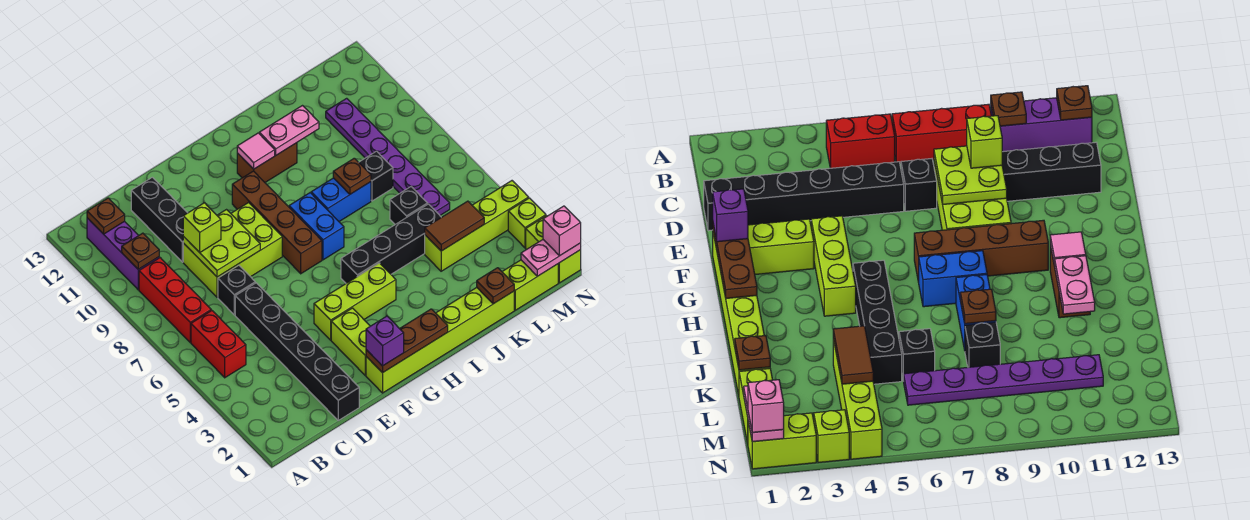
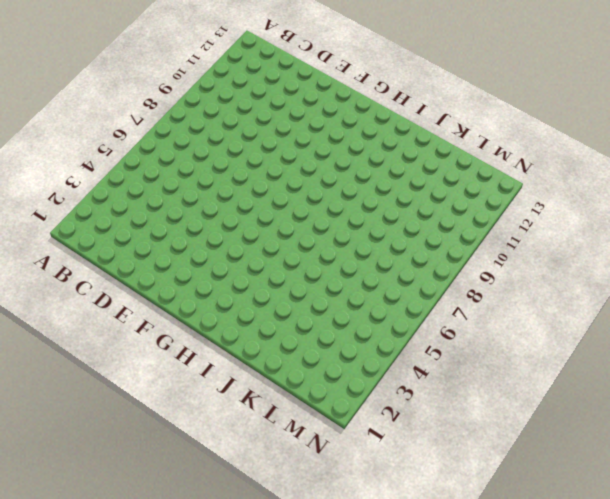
none -> red 1x2 brick [191,310,246,378]
none -> red 1x3 brick [139,258,211,342]
none -> purple 1x3 brick [87,218,159,290]
none -> black 1x6 brick [235,283,359,420]

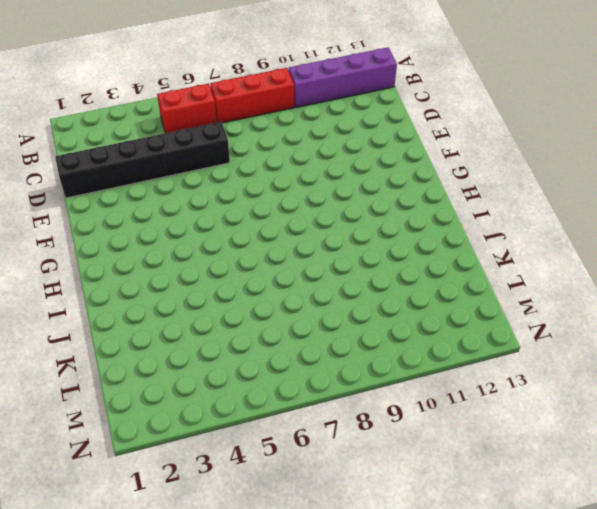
purple 1x4 brick [289,47,397,107] -> purple 1x3 brick [87,218,159,290]
none -> black 1x1 brick [218,265,255,315]
none -> lime 2x3 brick [183,203,282,297]
none -> black 1x3 brick [131,177,187,262]
none -> lime 1x6 brick [366,288,514,393]

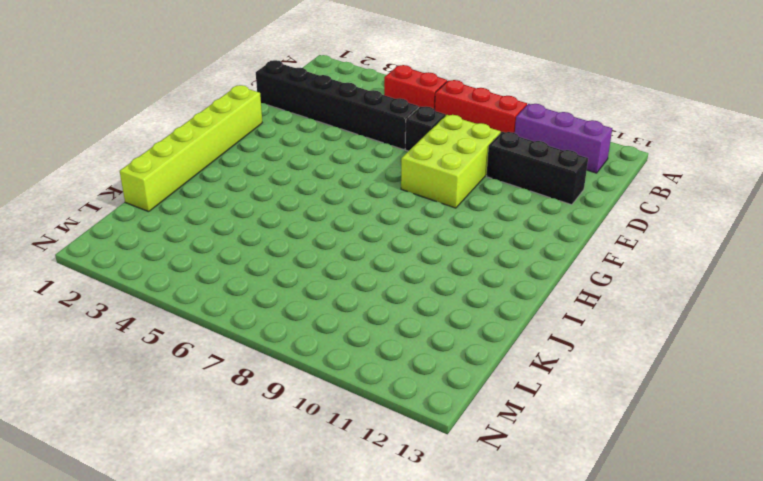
none -> lime 1x2 brick [331,308,370,375]
none -> lime 1x3 brick [314,263,396,340]
none -> brown 1x4 brick [232,171,322,274]
none -> black 1x4 brick [341,204,441,283]

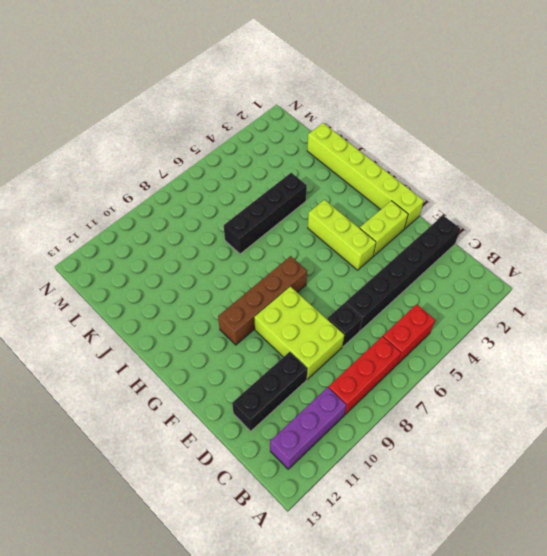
black 1x4 brick [224,173,307,254] -> black 1x4 brick turned to [341,204,441,283]
none -> blue 1x2 brick [289,193,344,260]
none -> brown 1x2 brick [237,143,297,182]
none -> blue 1x2 brick [311,178,371,221]
none -> lime 1x4 brick [425,181,529,271]

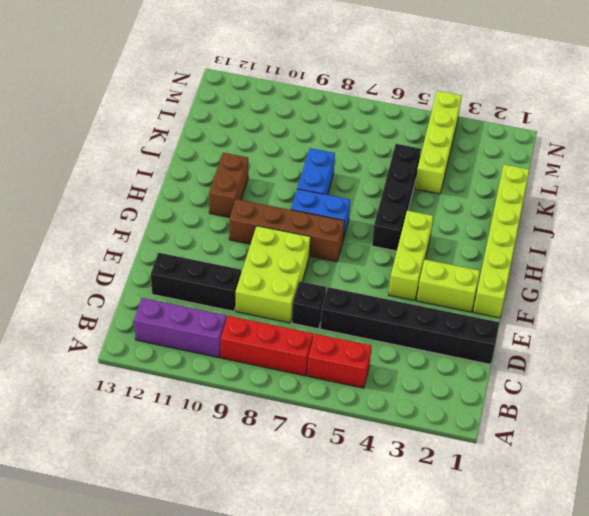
none -> black 1x1 brick [390,187,428,224]
none -> black 1x1 brick [359,151,393,201]
none -> lime 1x2 brick [502,260,558,310]
none -> purple 1x6 plate [326,98,450,215]

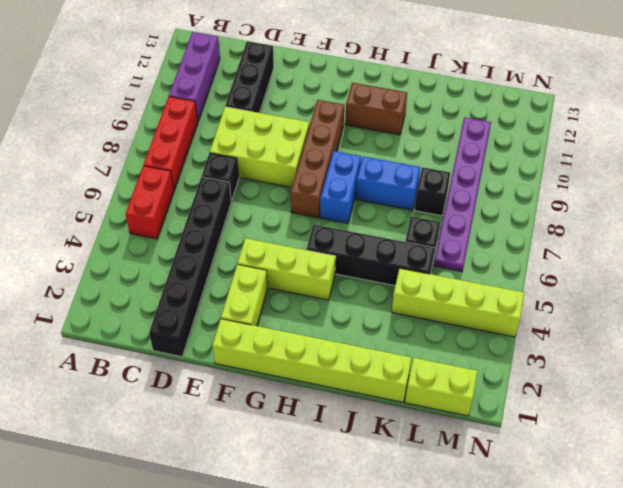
none -> lime 1x2 brick [526,216,581,283]
none -> lime 1x1 brick [508,198,546,248]
none -> brown 1x1 plate [122,233,159,269]
none -> brown 1x1 plate [87,198,125,234]

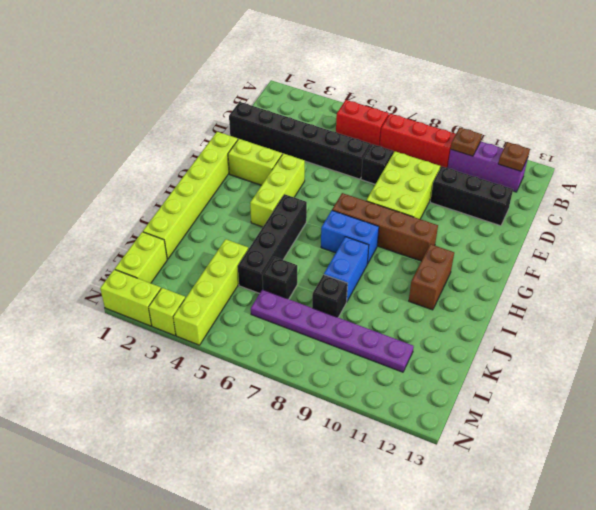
none -> lime 2x2 plate [183,210,260,277]
none -> brown 1x3 plate [366,309,448,373]
none -> pink 1x1 tile [237,133,275,169]
none -> pink 1x2 plate [259,106,319,155]

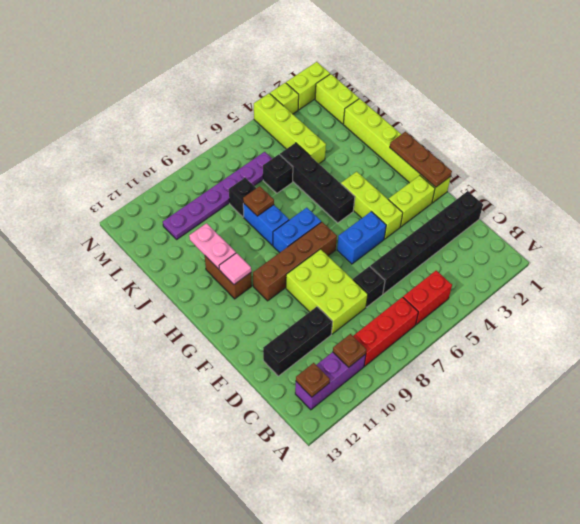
blue 1x2 brick [337,212,386,264] -> none
none -> lime 2x2 plate [183,210,260,277]
none -> brown 1x1 plate [477,268,514,304]
none -> brown 1x2 tile [425,201,484,251]
none -> pink 1x2 plate [521,240,581,276]

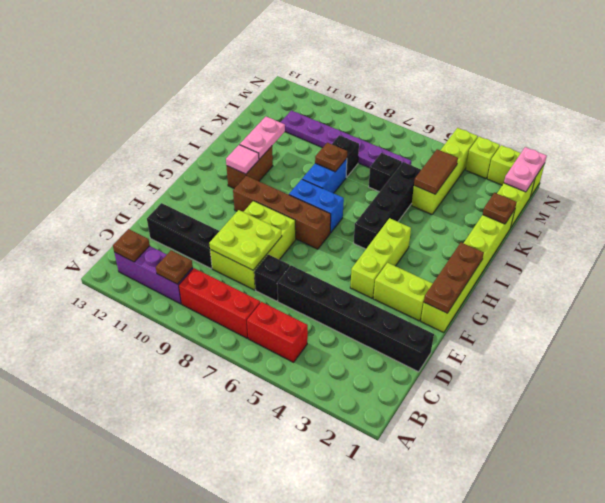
none -> lime 1x1 brick [183,203,221,252]
none -> purple 1x1 brick [366,316,404,366]
none -> pink 1x1 brick [543,206,581,256]

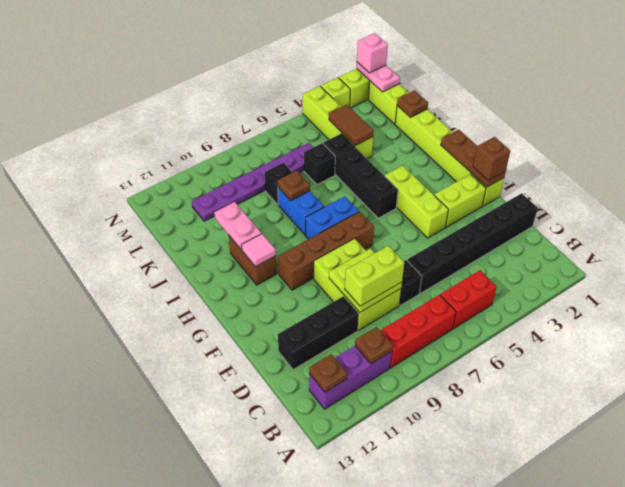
lime 1x2 brick [345,246,404,306] -> lime 1x1 brick [183,203,221,252]
brown 1x1 brick [473,137,510,181] -> purple 1x1 brick [366,316,404,366]

